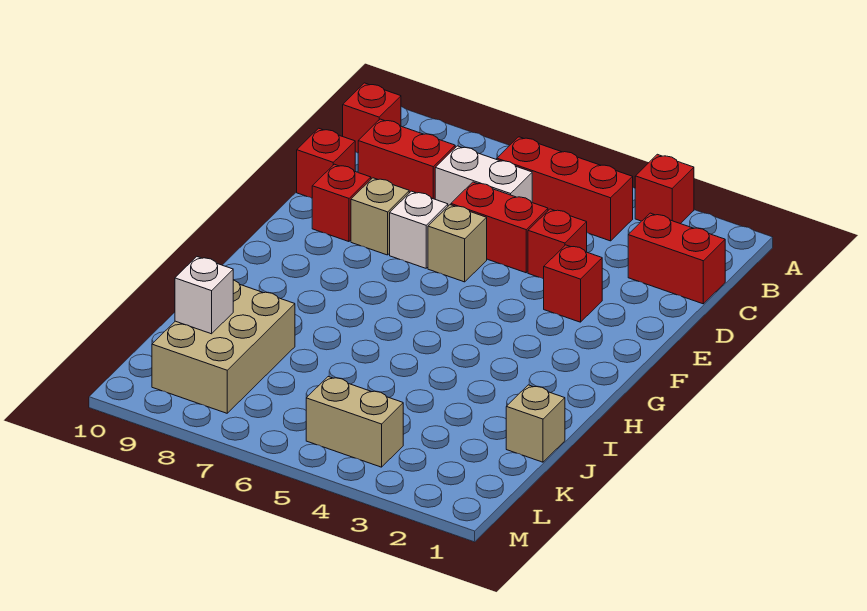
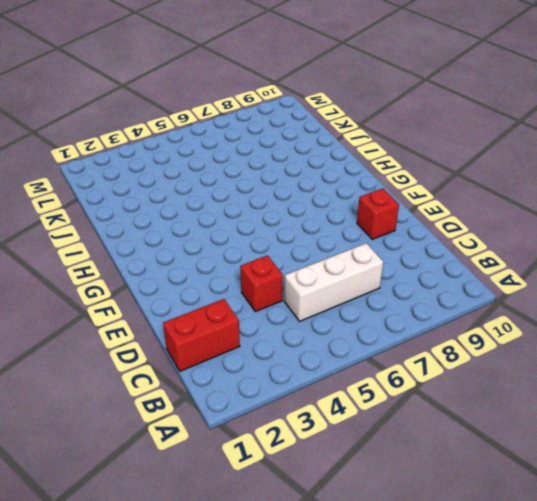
white 1x3 brick [284,243,383,321] -> white 1x2 brick [435,146,532,206]
none -> red 1x1 brick [635,154,694,224]
none -> red 1x3 brick [497,137,633,241]
none -> red 1x1 brick [343,83,401,153]

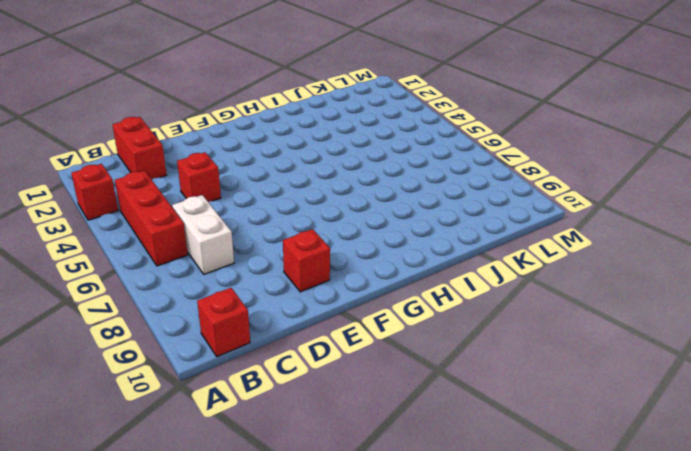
none -> red 1x2 brick [358,119,455,199]
none -> red 1x2 brick [451,182,548,273]
none -> red 1x1 brick [297,128,355,198]

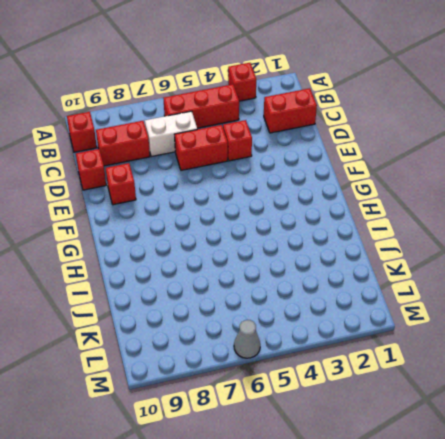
grey 1x1 cone [234,320,260,358] -> none
none -> red 1x1 brick [544,245,602,322]
none -> tan 1x1 brick [428,205,487,282]
none -> white 1x1 brick [390,191,448,268]

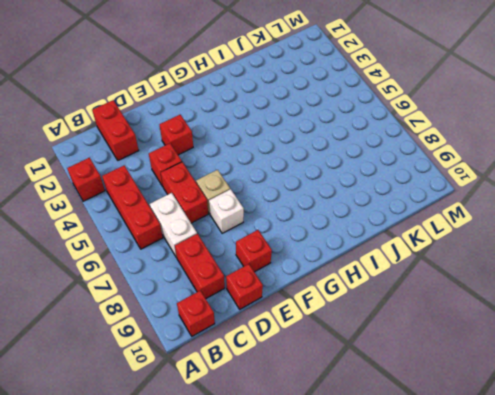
none -> tan 1x1 brick [351,178,409,255]
none -> tan 1x1 brick [506,385,565,462]
none -> tan 2x3 brick [152,280,295,413]

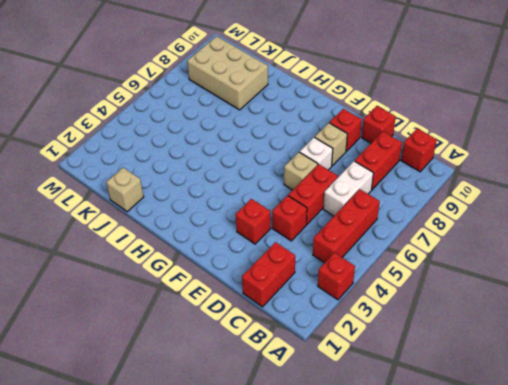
none -> tan 1x2 brick [306,377,403,467]
none -> white 1x1 brick [175,257,233,334]

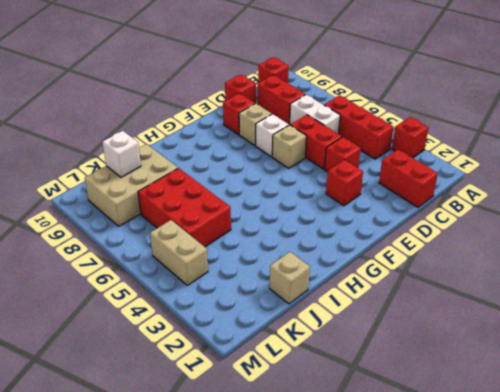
red 2x3 brick [138,168,231,247] -> none

